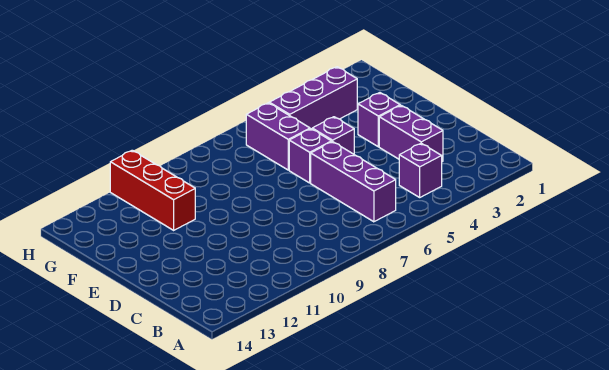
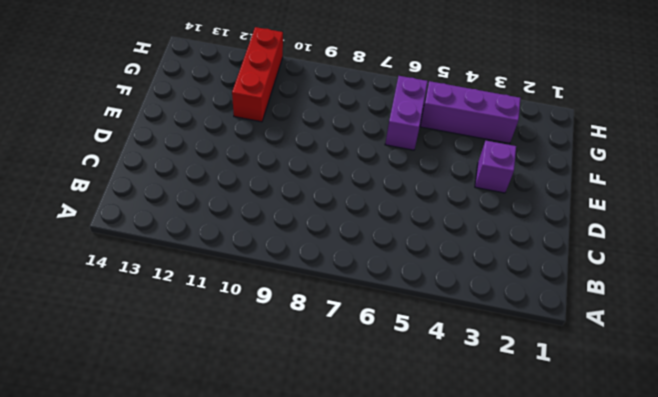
none -> purple 1x1 brick [399,143,442,197]
none -> purple 1x3 brick [311,142,396,222]

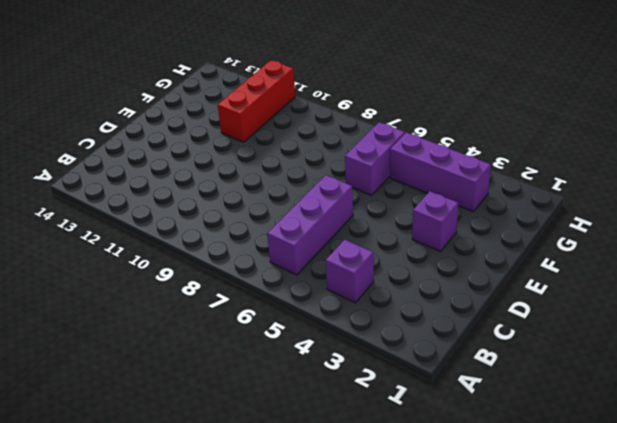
none -> purple 1x2 brick [379,105,443,162]
none -> purple 1x1 brick [312,117,354,154]

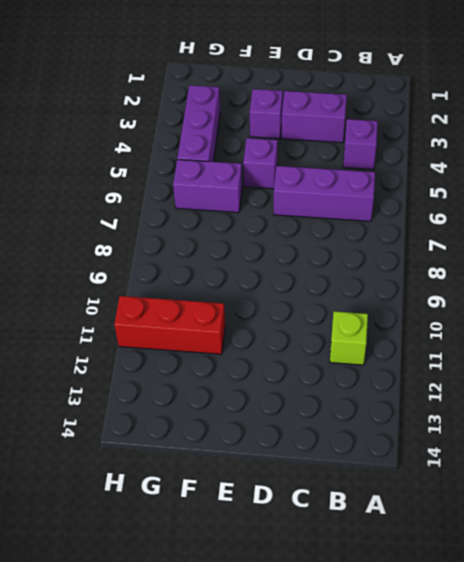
lime 1x1 brick [330,311,368,365] -> none
none -> purple 1x1 brick [289,129,331,183]

